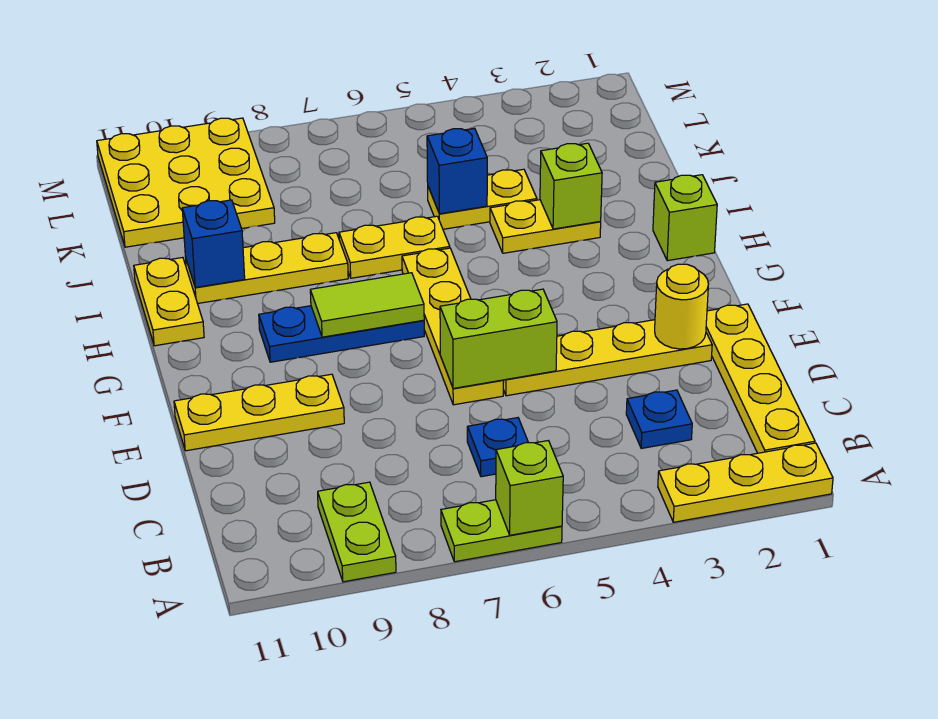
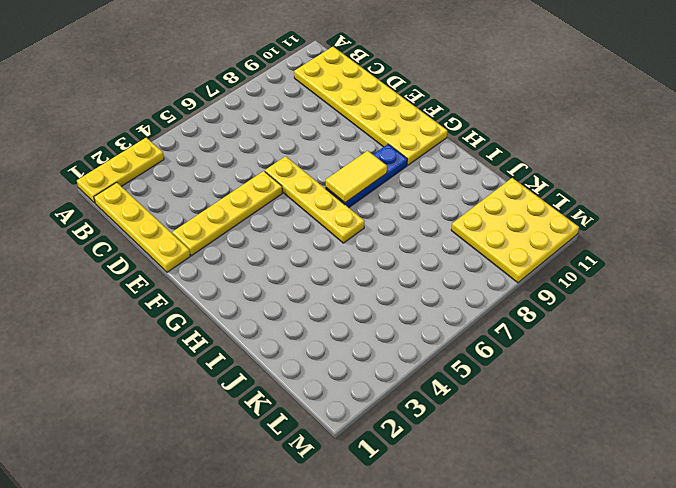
yellow 2x6 plate [294,47,447,165] -> yellow 1x3 plate [174,374,344,451]
yellow 1x2 tile [326,151,387,203] -> lime 1x2 tile [310,273,424,337]
none -> lime 1x2 plate [441,500,562,562]
none -> lime 1x2 plate [318,482,396,582]
none -> blue 1x1 plate [626,390,692,449]

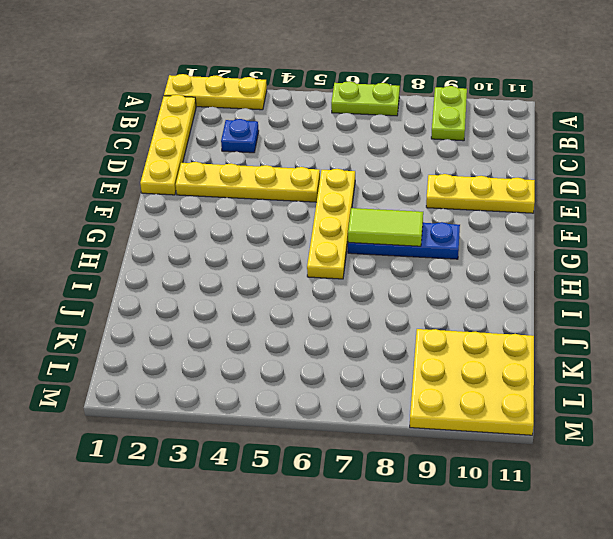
none -> blue 1x1 plate [467,418,528,477]
none -> lime 1x1 brick [653,175,717,261]
none -> yellow 1x2 plate [134,257,204,346]

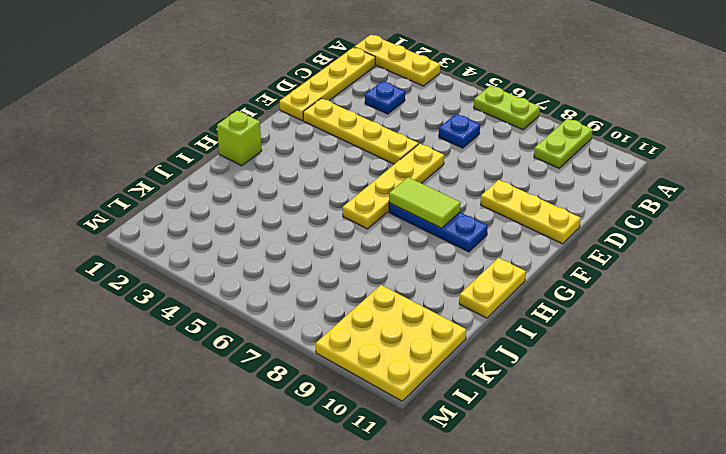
none -> yellow 1x2 plate [490,200,601,253]
none -> yellow 1x2 plate [339,216,450,278]
none -> yellow 1x3 plate [186,233,348,304]

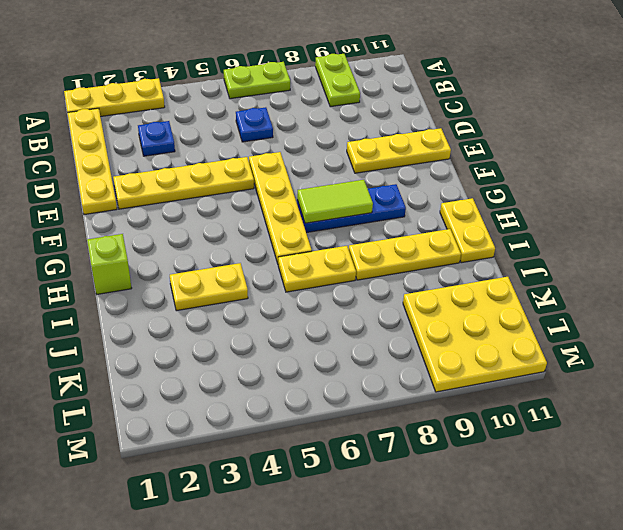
none -> yellow 1x2 plate [428,169,537,229]
none -> lime 1x1 brick [496,441,563,535]
none -> yellow 1x1 round brick [655,264,708,349]

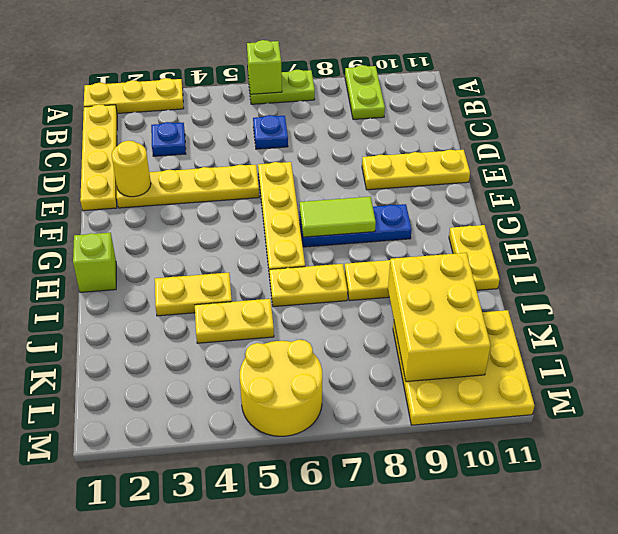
yellow 2x3 brick [388,253,491,382] -> none
yellow 2x2 round brick [240,340,322,436] -> none
none -> lime 1x2 brick [440,289,557,388]
none -> lime 1x1 brick [540,143,602,229]
none -> blue 1x1 brick [182,200,245,287]

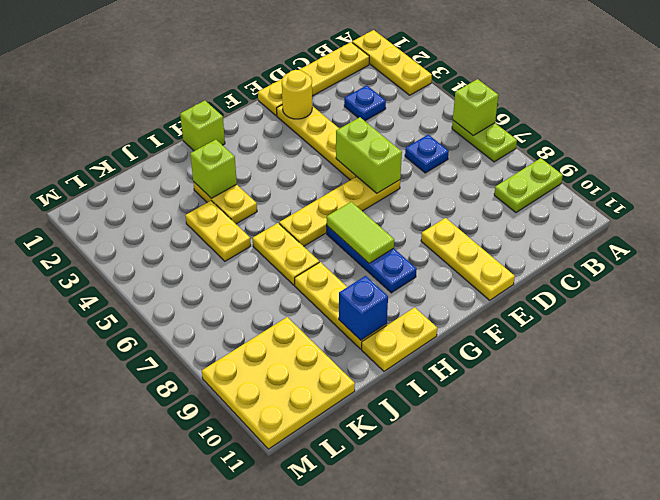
none -> blue 1x1 brick [427,128,487,214]

